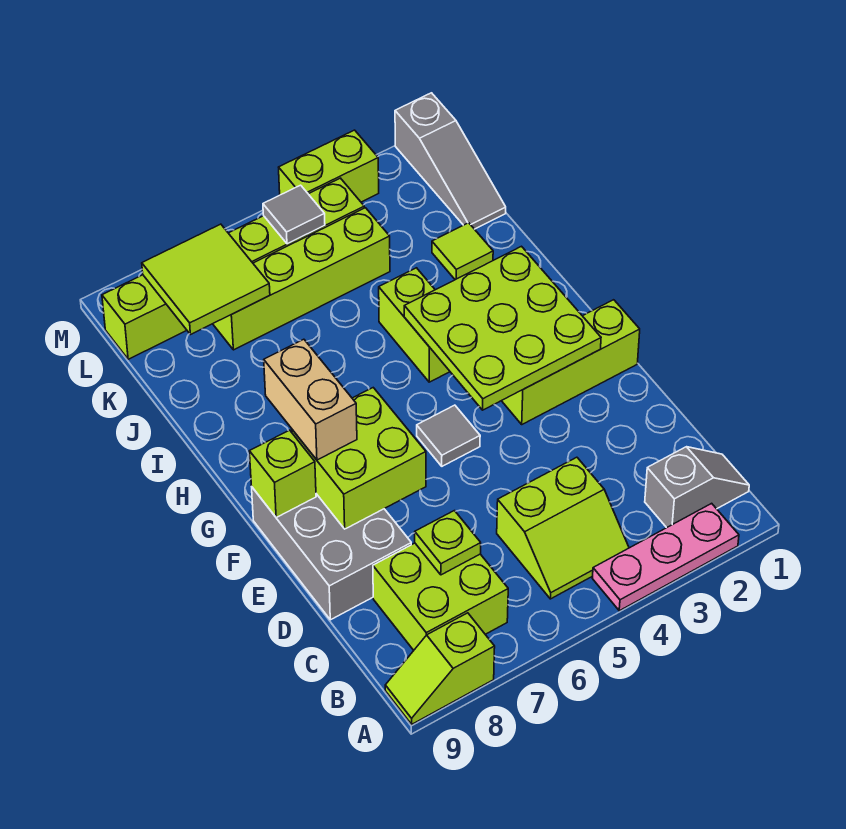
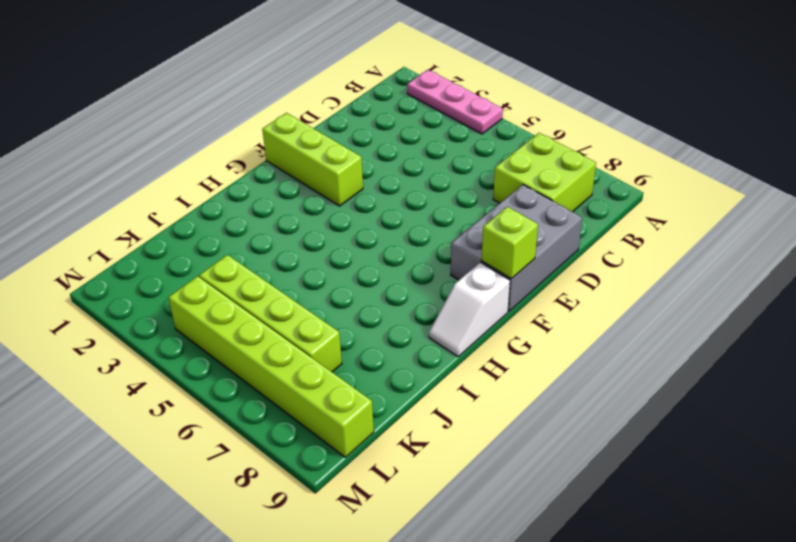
white 1x2 slope [429,262,510,357] -> none
none -> lime 1x2 slope [385,613,495,724]
none -> grey 1x2 slope [645,447,749,528]
none -> lime 2x2 slope [497,457,629,599]

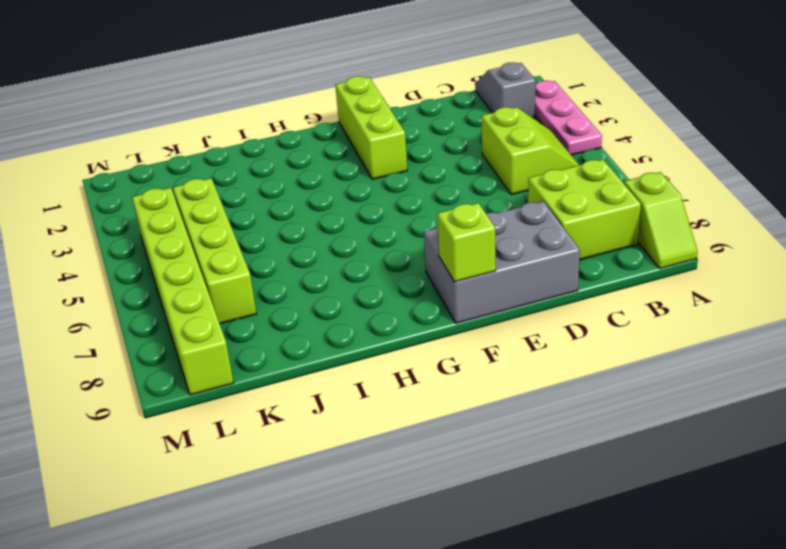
none -> grey 1x1 tile [417,405,480,466]
none -> lime 1x2 brick [379,268,450,382]
none -> lime 1x1 tile [432,223,493,280]

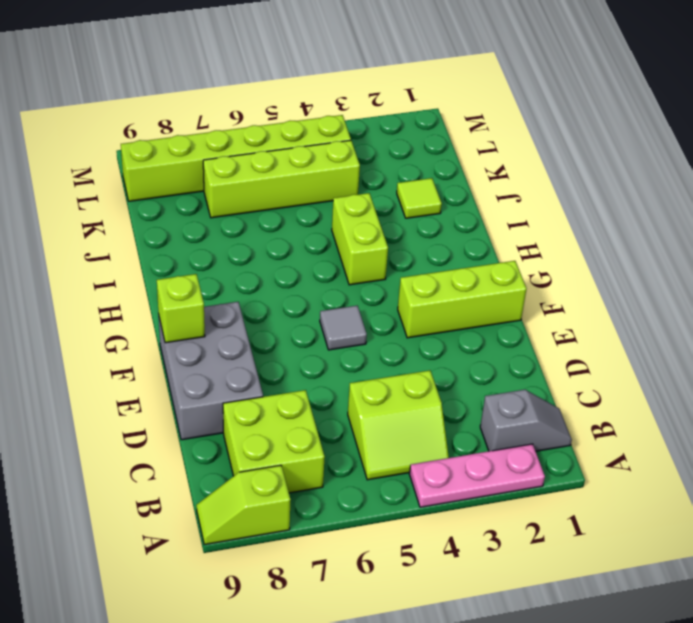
none -> grey 1x3 slope [395,93,506,229]
none -> lime 1x2 brick [279,130,379,202]
none -> lime 1x1 plate [415,511,481,575]

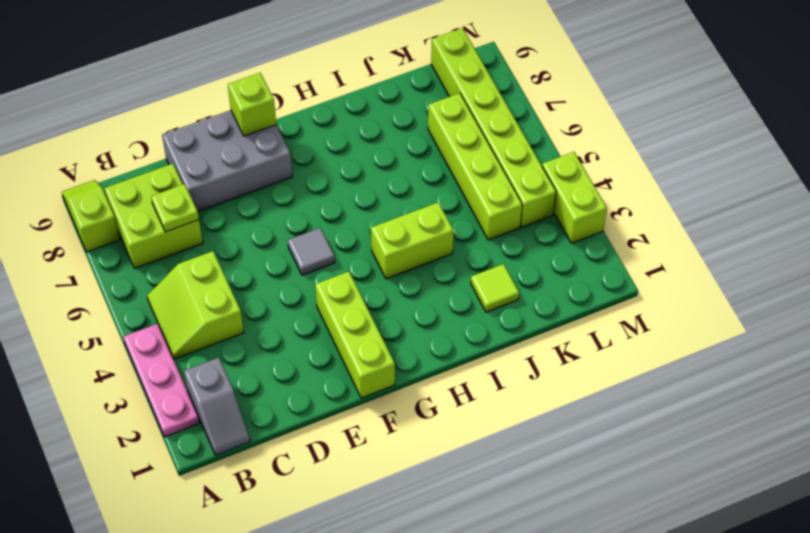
none -> grey 1x3 slope [395,93,506,229]
none -> lime 2x2 brick [292,388,426,529]
none -> lime 3x3 plate [404,246,601,410]

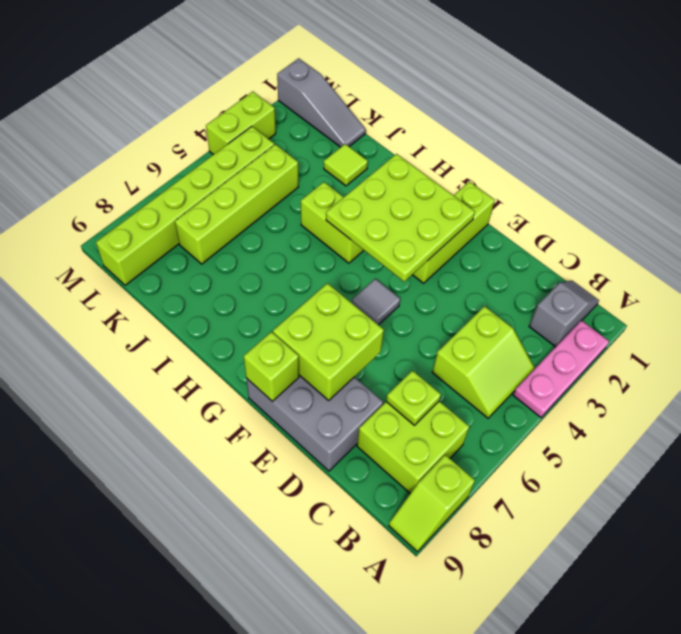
none -> lime 2x2 tile [142,224,270,335]
none -> grey 1x1 tile [263,185,325,244]
none -> tan 1x2 brick [264,339,357,460]

